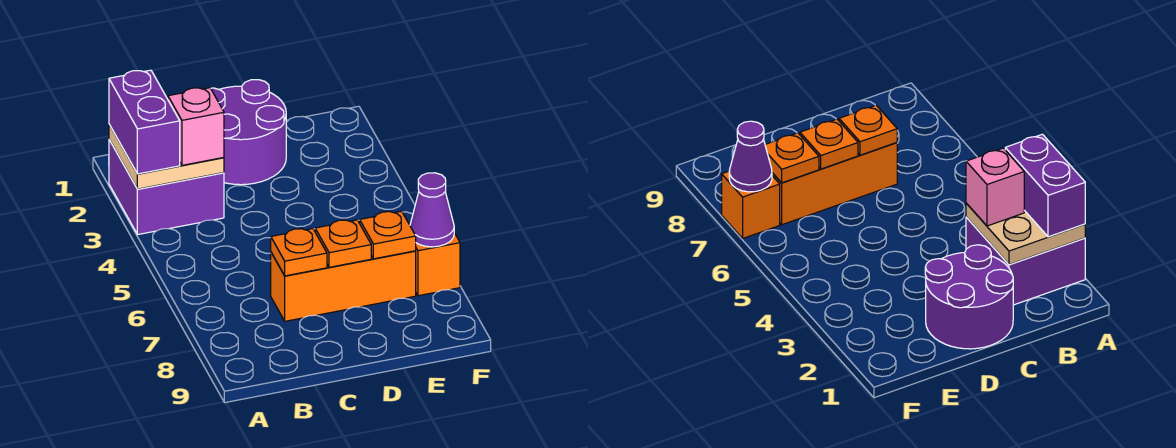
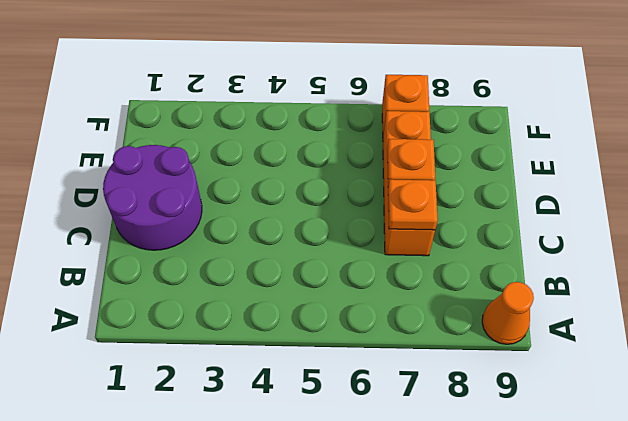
orange 1x1 cone [482,282,534,344] -> none
none -> purple 2x2 brick [109,140,224,234]
none -> tan 2x2 plate [109,125,224,189]

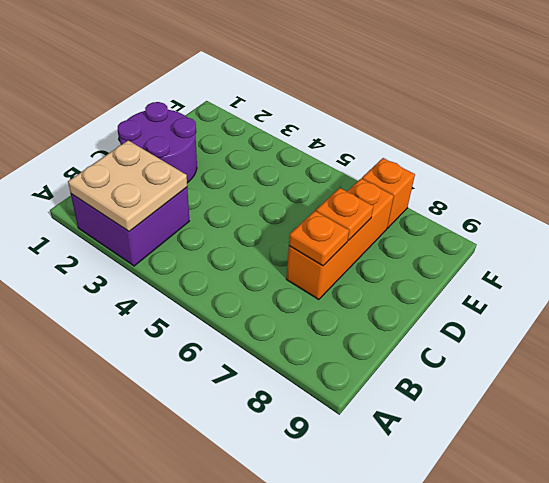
none -> orange 1x1 plate [360,211,416,259]
none -> purple 1x1 cone [410,173,454,247]

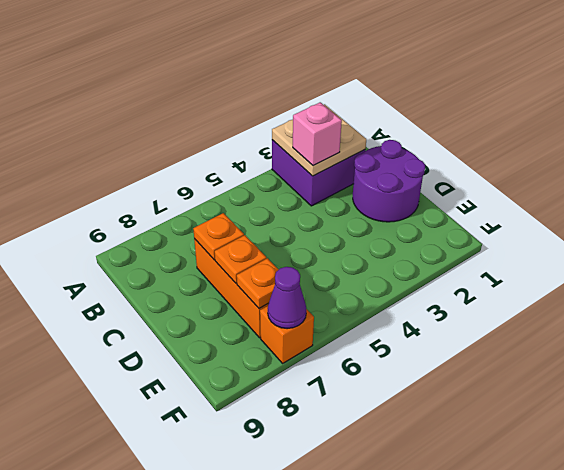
none -> purple 1x2 brick [109,70,180,174]

